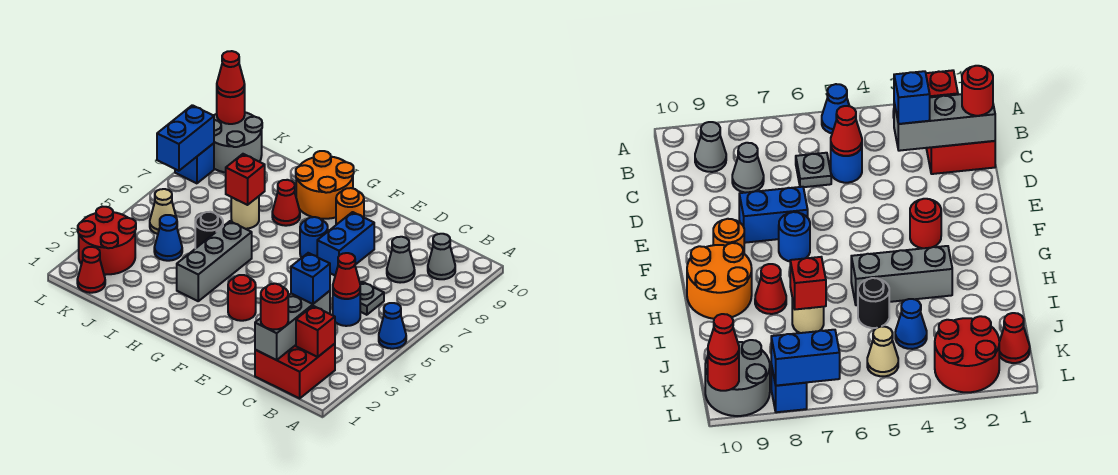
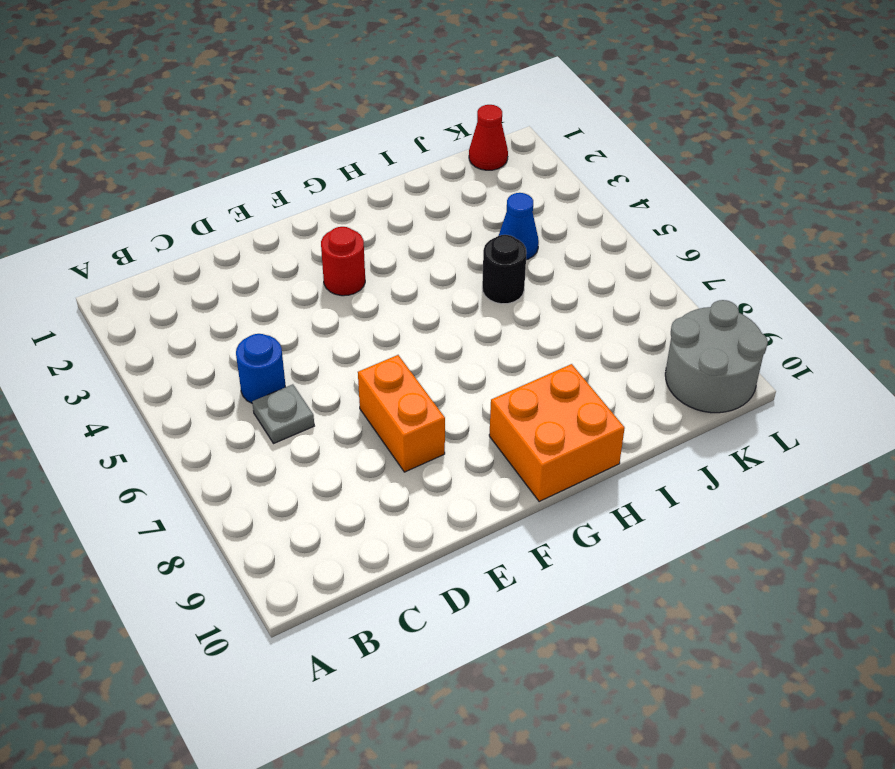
orange 1x2 brick [358,355,445,472] -> blue 1x2 brick [317,212,374,275]
orange 2x2 brick [489,364,625,502] -> orange 2x2 round brick [296,151,354,219]
none -> blue 1x1 cone [379,303,406,349]
none -> red 2x2 brick [255,344,335,398]
none -> grey 1x1 cone [428,234,455,279]
none -> grey 1x1 cone [387,237,415,283]

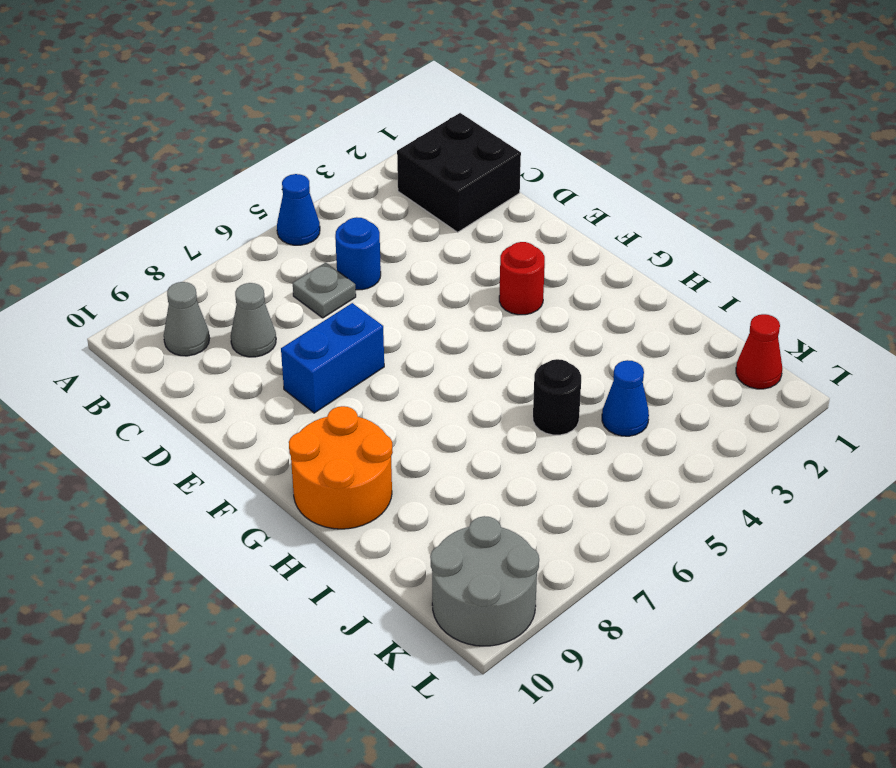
black 2x2 brick [397,113,521,232] -> red 2x2 brick [255,344,335,398]
none -> blue 1x1 round brick [300,217,328,258]
none -> orange 1x1 round brick [336,188,364,225]
none -> grey 1x3 brick [177,221,252,301]
none -> red 1x1 cone [272,180,300,226]

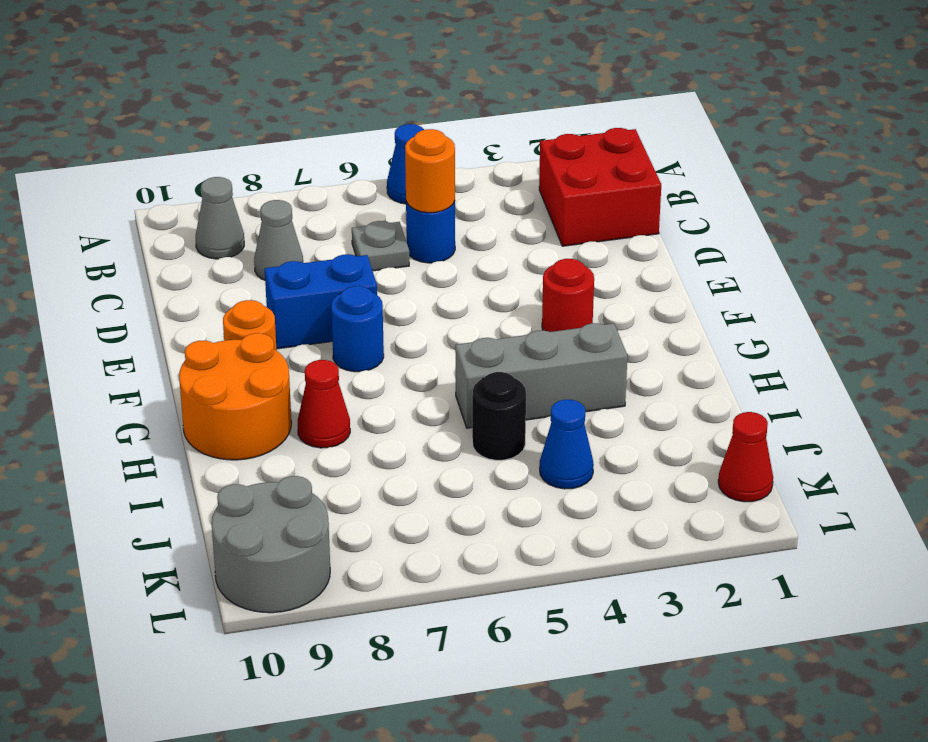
orange 1x1 round brick [405,129,455,213] -> red 1x1 cone [333,253,360,299]
none -> tan 1x1 round brick [231,196,259,229]
none -> red 2x2 round brick [78,207,136,274]
none -> tan 1x1 cone [150,189,176,234]
none -> blue 1x1 brick [175,143,214,183]

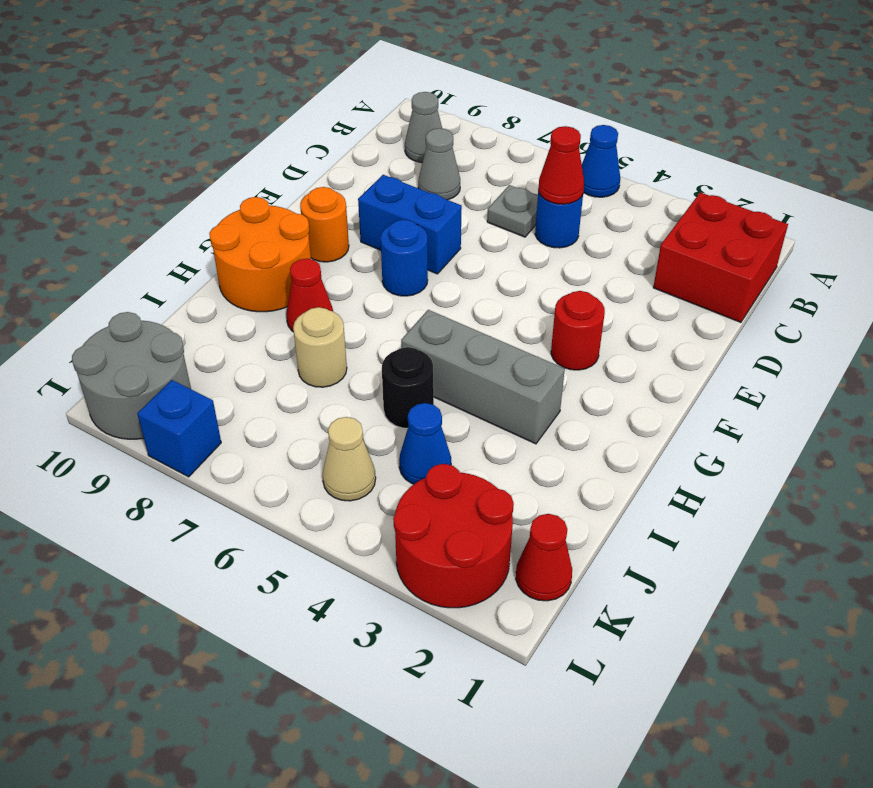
none -> red 1x1 brick [296,306,335,357]
none -> grey 1x3 brick [255,291,330,360]
none -> red 1x1 brick [226,154,265,205]
none -> blue 1x2 brick [157,105,214,171]

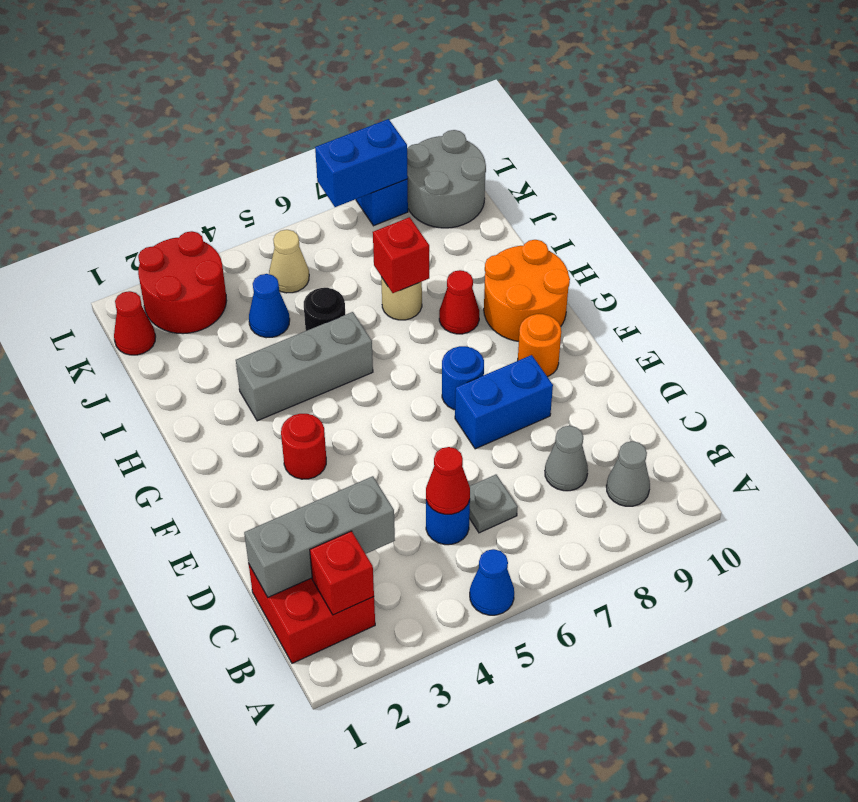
none -> red 1x1 round brick [217,89,245,124]
none -> red 1x1 round brick [261,284,288,330]
none -> blue 1x1 brick [291,253,330,304]
none -> red 1x1 cone [217,51,245,97]

